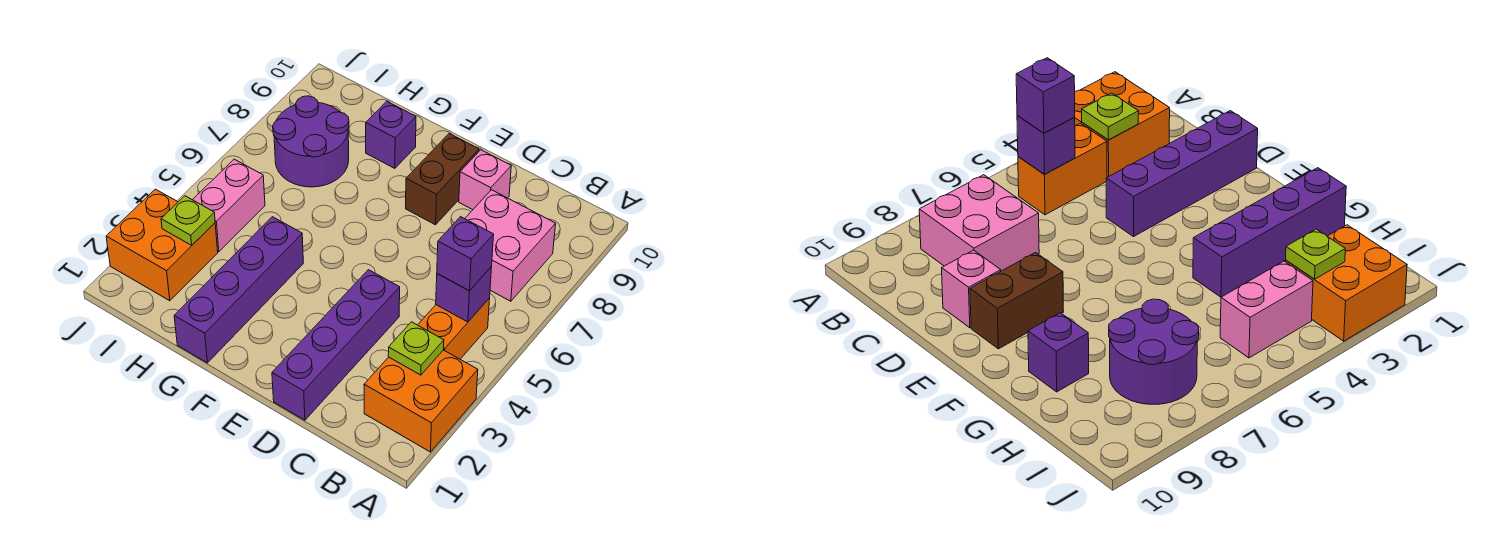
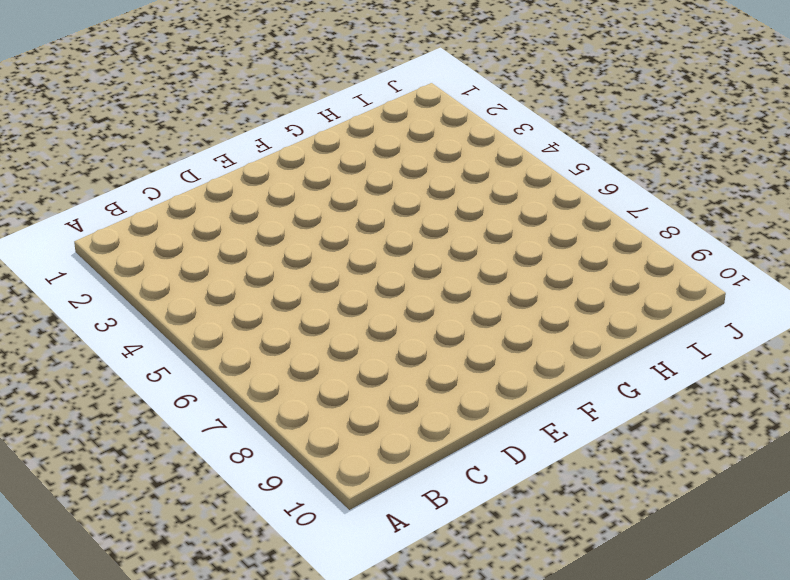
none -> orange 2x2 brick [364,350,478,452]
none -> orange 1x2 brick [418,298,490,359]
none -> pink 2x2 brick [465,190,556,301]

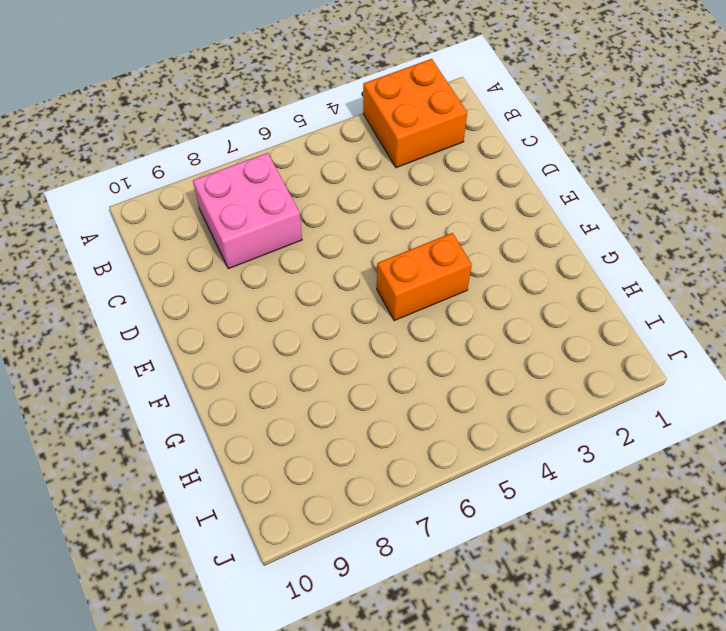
orange 1x2 brick [377,233,472,321] -> orange 1x2 brick moved to [418,298,490,359]
none -> purple 1x4 brick [272,270,400,420]
none -> pink 1x1 brick [459,150,511,210]
none -> brown 1x2 brick [406,134,479,225]

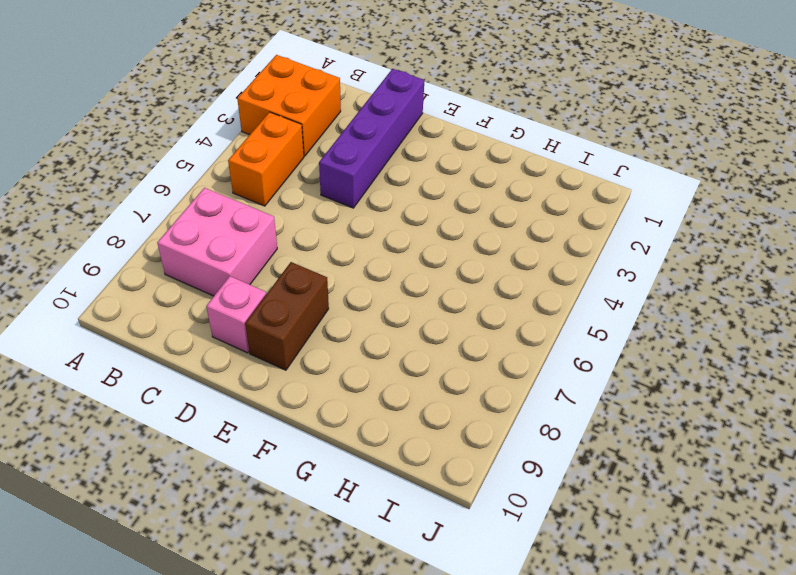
none -> purple 1x4 brick [174,217,303,363]
none -> purple 1x1 brick [366,101,416,168]
none -> purple 2x2 round brick [273,96,349,187]

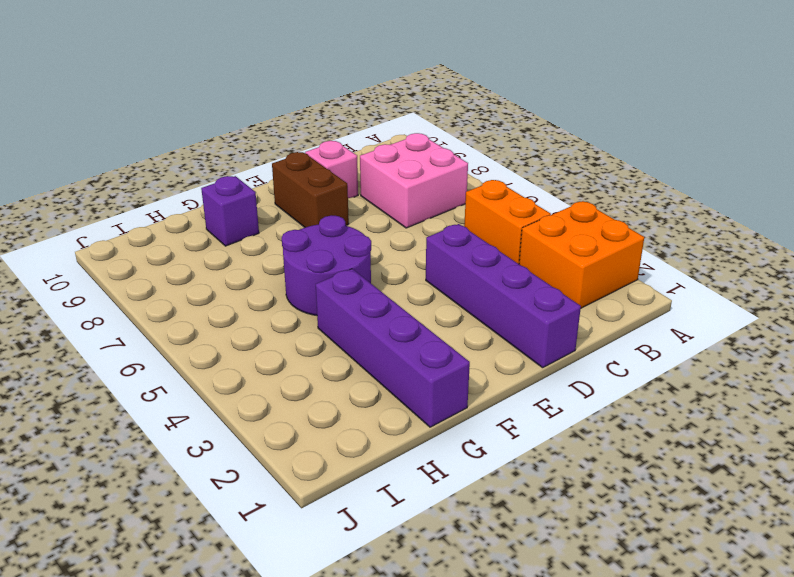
purple 2x2 round brick [282,215,371,315] -> purple 2x2 round brick moved to [273,96,349,187]
none -> orange 2x2 brick [106,189,218,301]
none -> pink 1x2 brick [193,159,265,252]
none -> lime 1x1 plate [388,322,444,375]

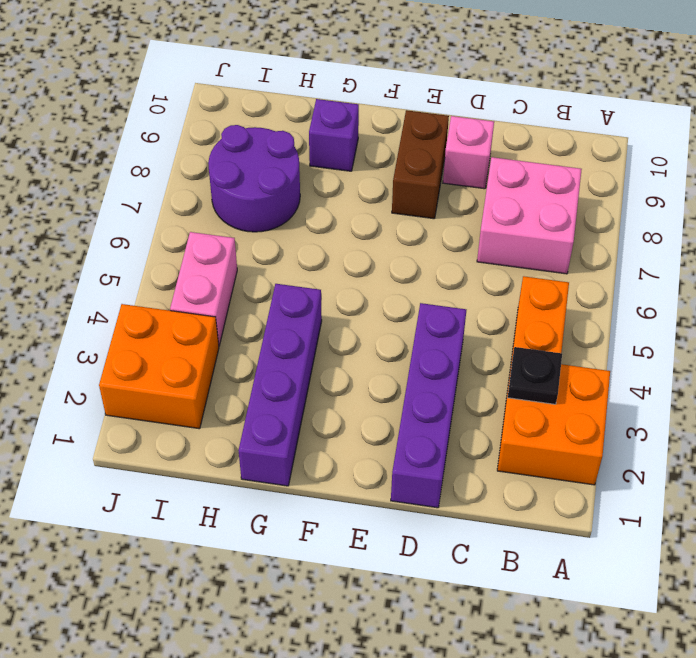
black 1x1 plate [508,347,562,404] -> lime 1x1 plate [388,322,444,375]
none -> purple 1x1 brick [436,267,492,322]
none -> lime 1x1 plate [161,196,215,245]
none -> purple 1x1 brick [437,217,494,291]

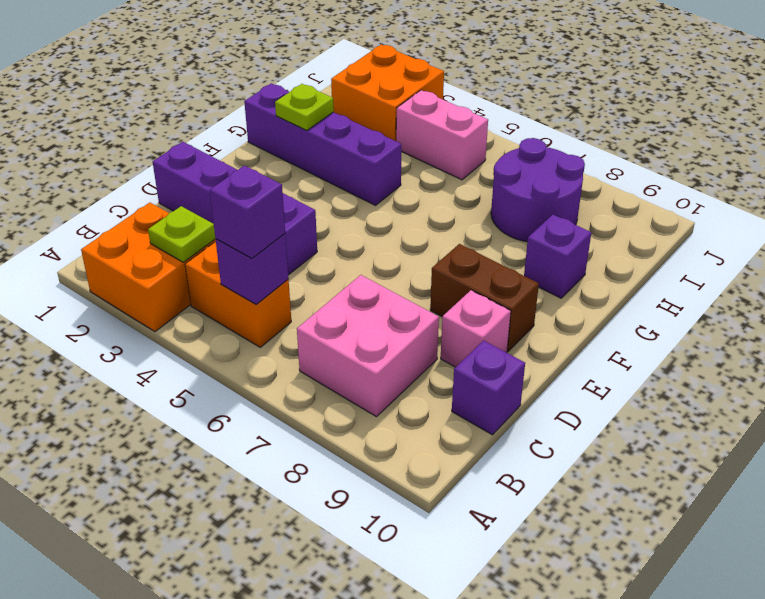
purple 1x1 brick [452,341,525,435] -> none
lime 1x1 plate [275,84,334,130] -> lime 1x1 plate moved to [161,196,215,245]

